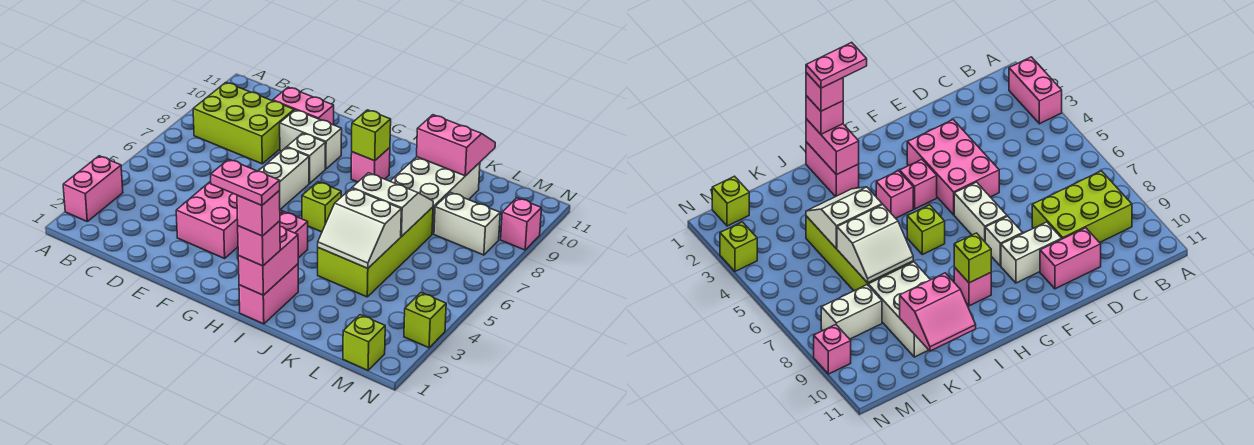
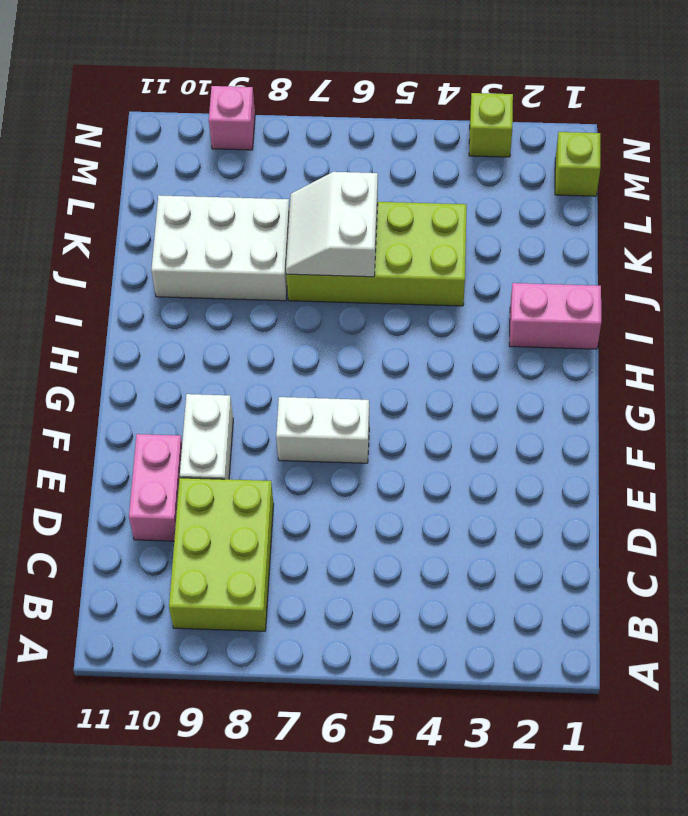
none -> pink 1x2 brick [63,156,123,221]
none -> pink 2x3 brick [176,181,238,259]
none -> white 1x1 brick [287,133,325,183]

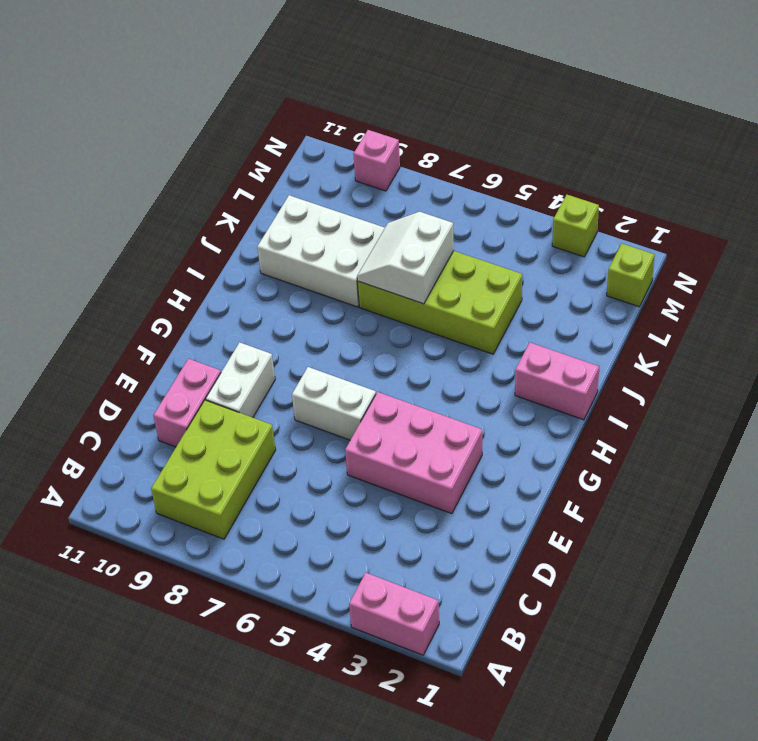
none -> white 1x1 brick [287,133,325,183]
none -> pink 1x1 brick [900,159,937,209]
none -> pink 1x1 brick [280,212,308,258]

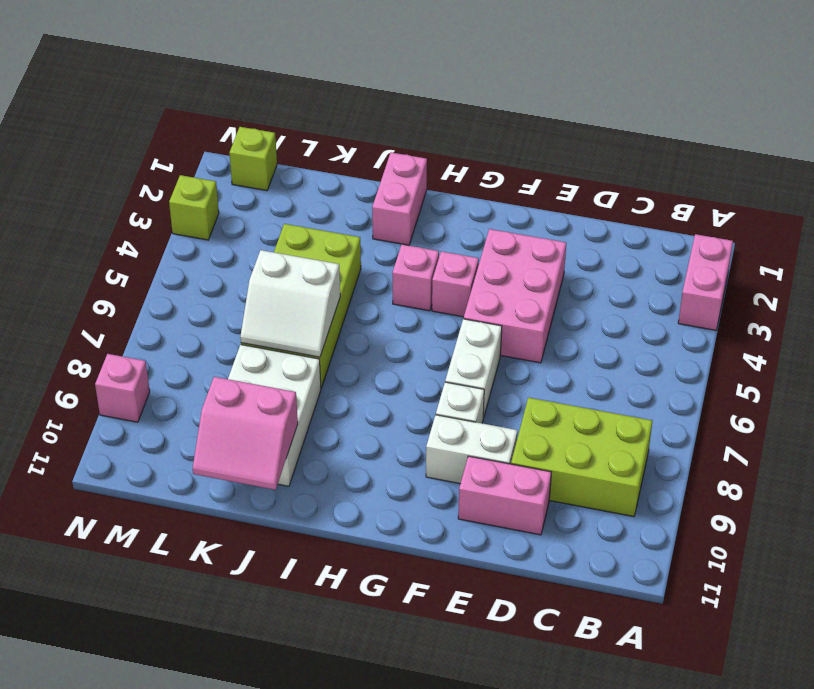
none -> lime 1x1 brick [302,182,341,232]
none -> pink 1x1 brick [351,148,390,182]
none -> white 1x2 brick [434,192,500,255]

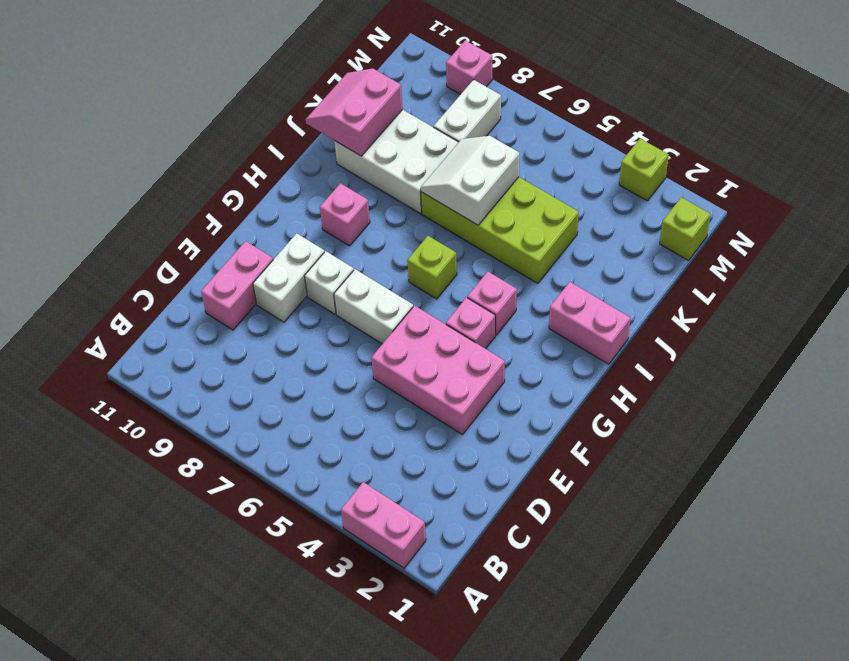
none -> lime 2x3 brick [193,83,294,164]
none -> lime 1x1 brick [352,110,391,161]
none -> pink 1x2 brick [238,226,298,295]

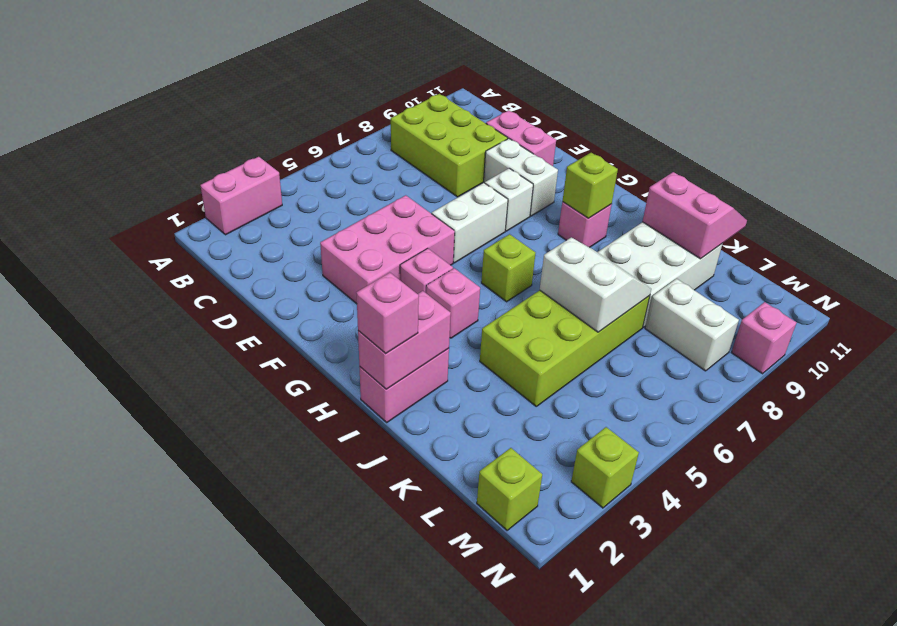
none -> white 2x2 slope [318,188,401,268]
none -> pink 1x1 brick [237,191,280,236]
none -> pink 1x2 plate [211,159,280,206]

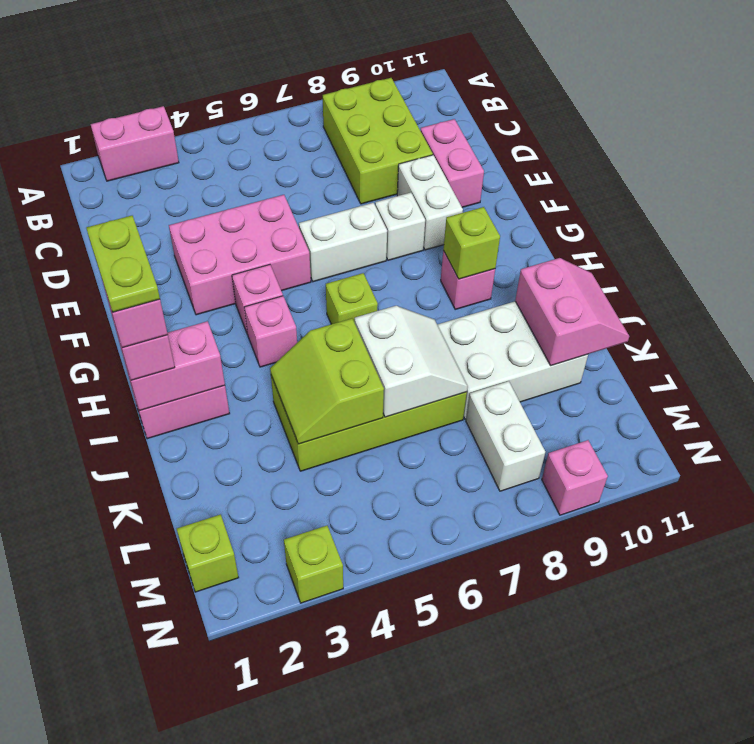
lime 1x2 plate [86,216,160,312] -> pink 1x2 plate [211,159,280,206]
lime 2x2 slope [270,318,384,444] -> white 2x2 slope [318,188,401,268]

